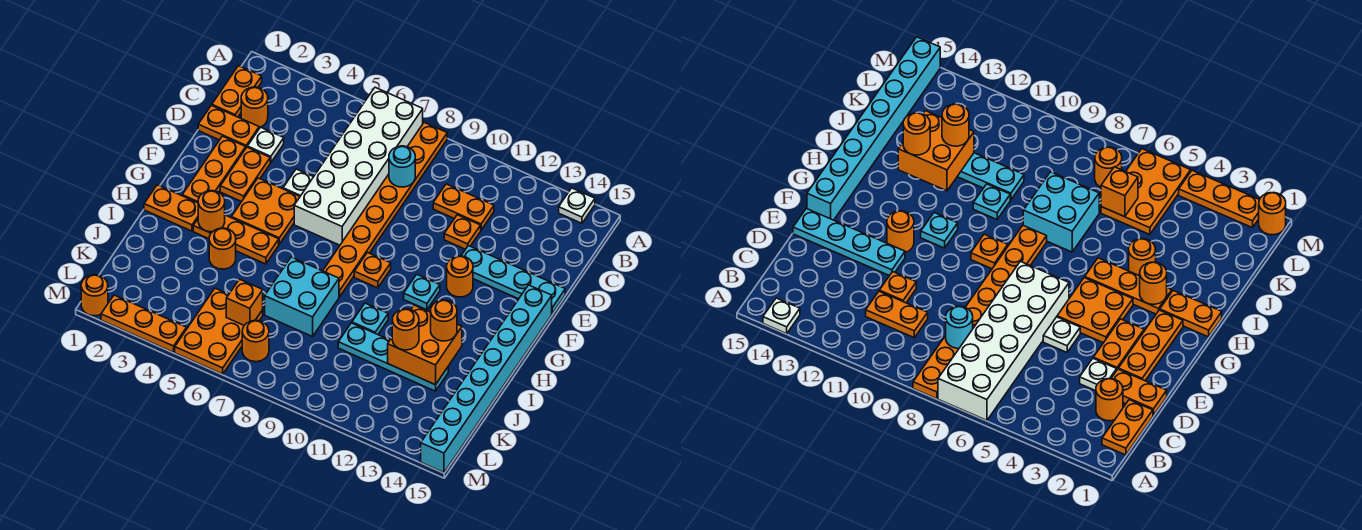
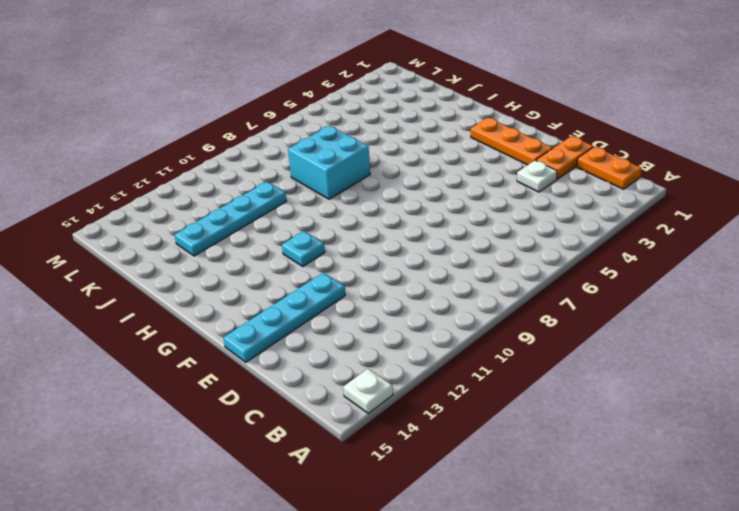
none -> white 2x6 brick [294,87,423,245]
none -> orange 1x8 plate [323,122,447,297]
none -> orange 1x1 round brick [241,87,268,127]
none -> orange 1x2 plate [433,184,494,230]

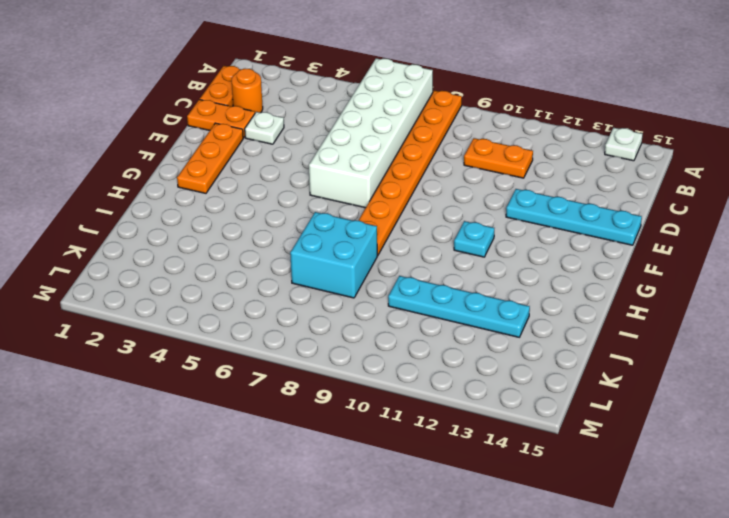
none -> orange 1x1 plate [444,215,481,249]
none -> orange 1x2 plate [220,147,270,202]
none -> white 1x1 plate [283,169,313,196]
none -> orange 2x2 plate [231,178,300,244]

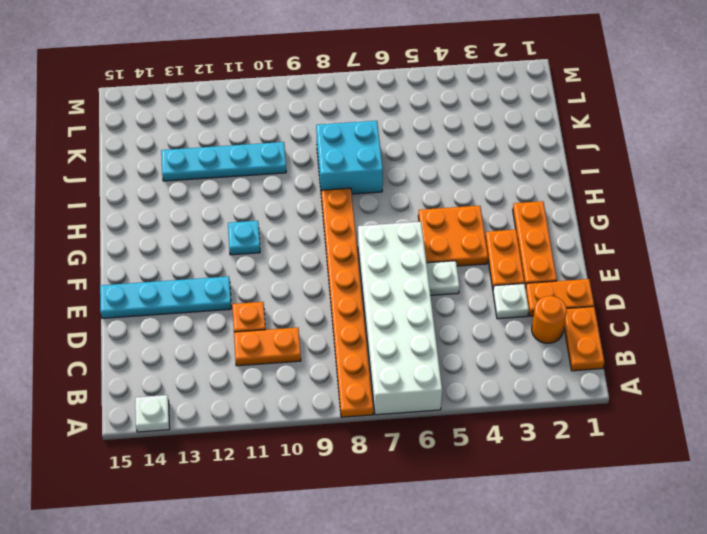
none -> orange 1x1 round brick [447,256,473,297]
none -> cyan 1x8 brick [421,285,552,473]
none -> orange 1x1 plate [354,253,391,288]
none -> orange 1x2 plate [144,185,198,231]

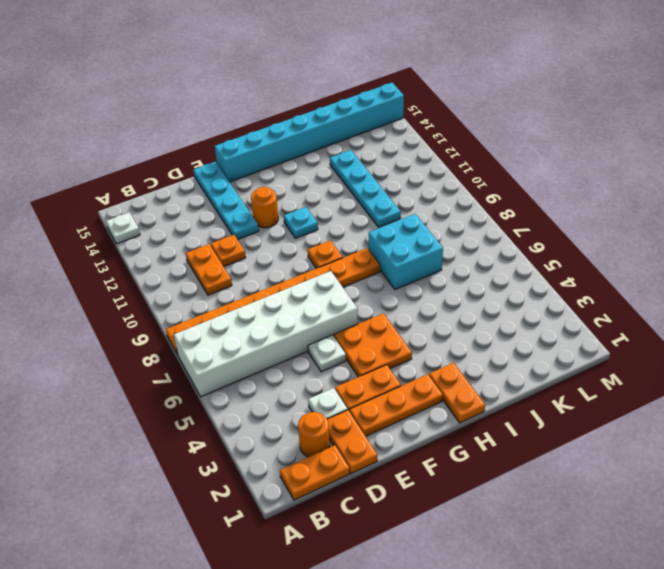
none -> orange 1x3 plate [193,215,279,264]
none -> orange 1x1 round brick [209,228,236,269]
none -> cyan 1x1 plate [352,303,388,335]
none -> orange 2x3 plate [175,288,263,374]

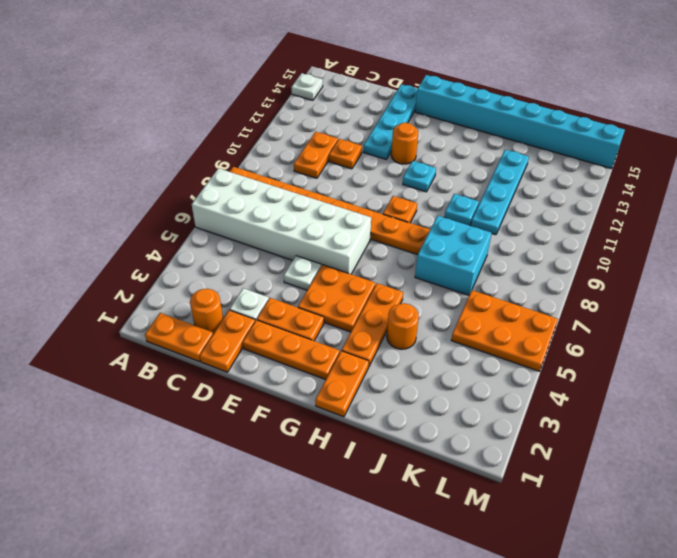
none -> orange 1x1 round brick [242,320,269,362]
none -> orange 1x1 round brick [81,275,108,316]
none -> orange 1x3 plate [101,295,187,352]
none -> cyan 1x1 round brick [389,146,415,187]

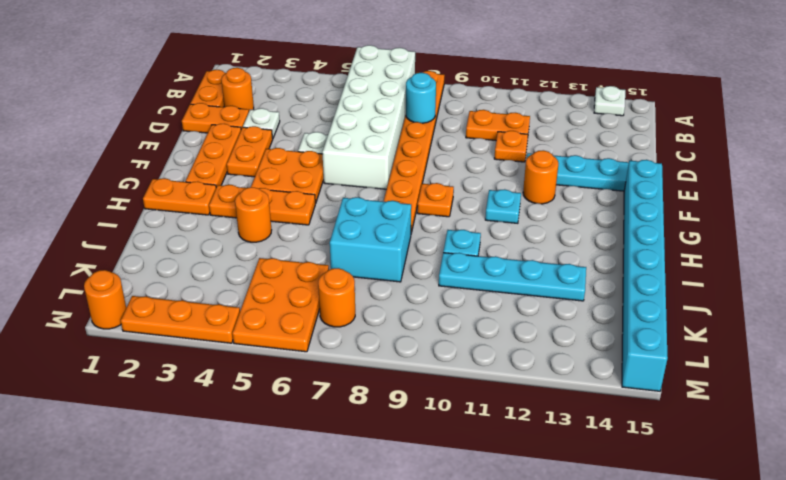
none -> orange 1x1 round brick [198,191,225,232]
none -> orange 2x2 brick [388,305,462,385]
none -> orange 1x1 brick [226,279,263,325]
none -> orange 1x1 round brick [431,300,457,341]

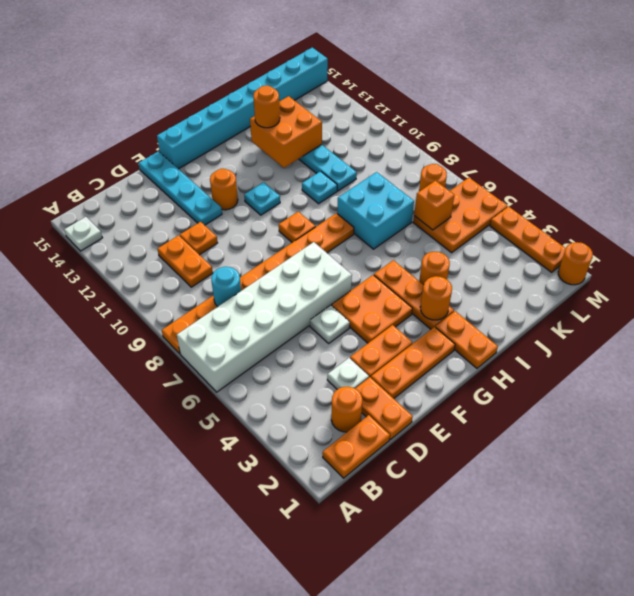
none -> orange 1x1 round brick [392,309,419,350]

